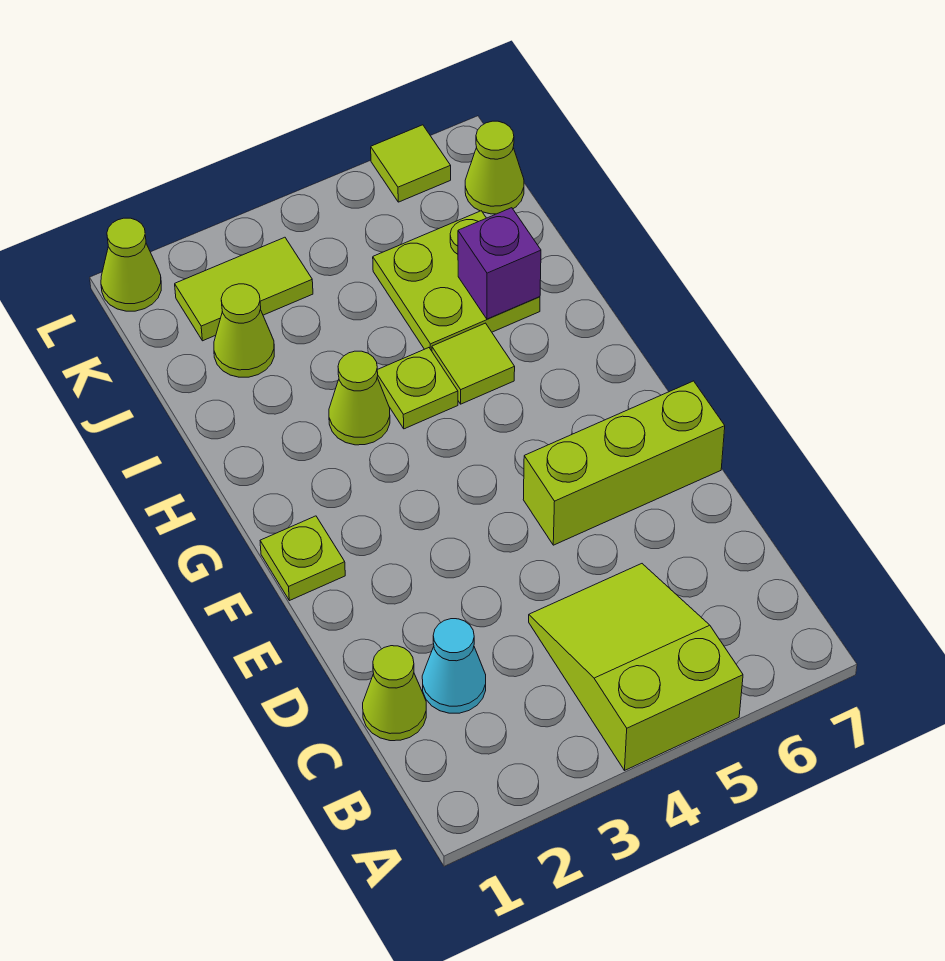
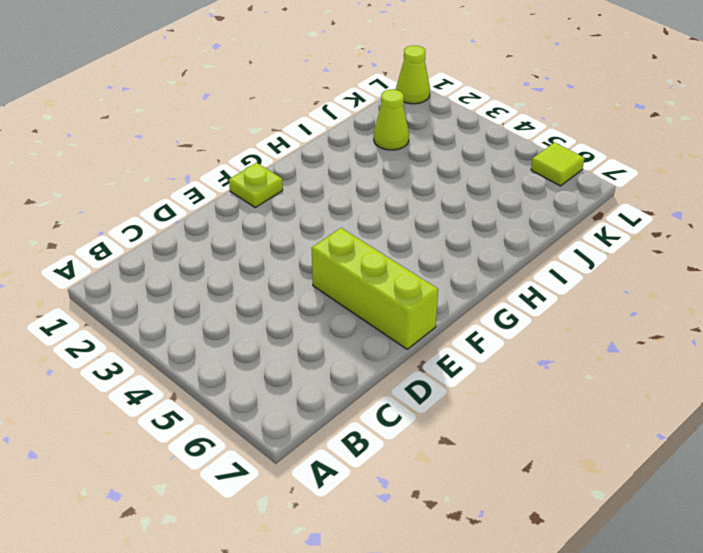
none -> lime 2x3 slope [529,564,743,770]
none -> lime 1x1 cone [363,646,426,741]
none -> cyan 1x1 cone [422,619,486,713]

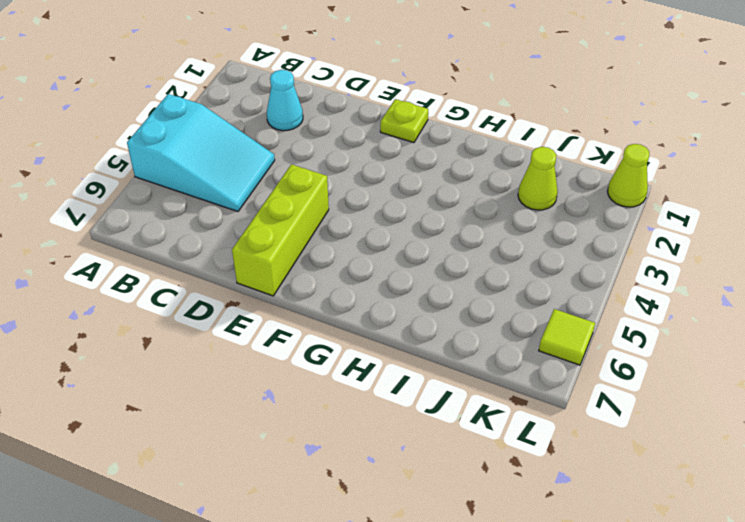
cyan 2x3 slope [127,94,275,211] -> lime 2x3 slope [529,564,743,770]
none -> lime 1x1 cone [363,646,426,741]
none -> lime 1x1 cone [329,351,390,445]
none -> lime 1x1 plate [377,348,458,429]

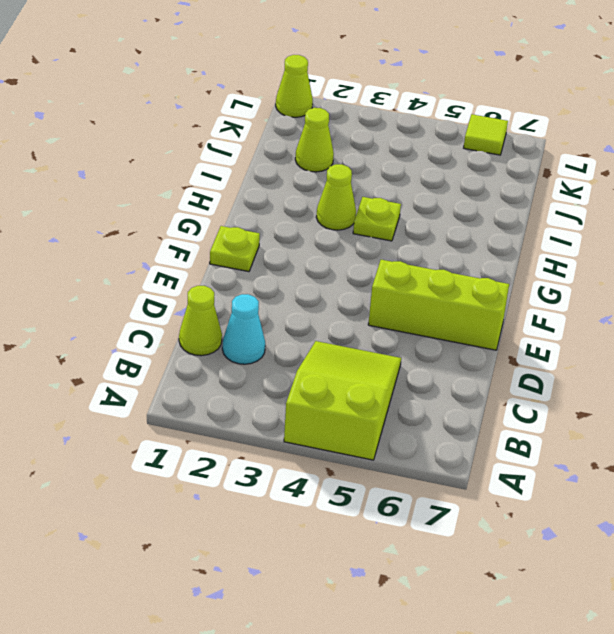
none -> lime 1x1 tile [432,323,515,404]
none -> lime 2x2 plate [373,211,540,351]
none -> lime 1x2 tile [175,237,313,341]

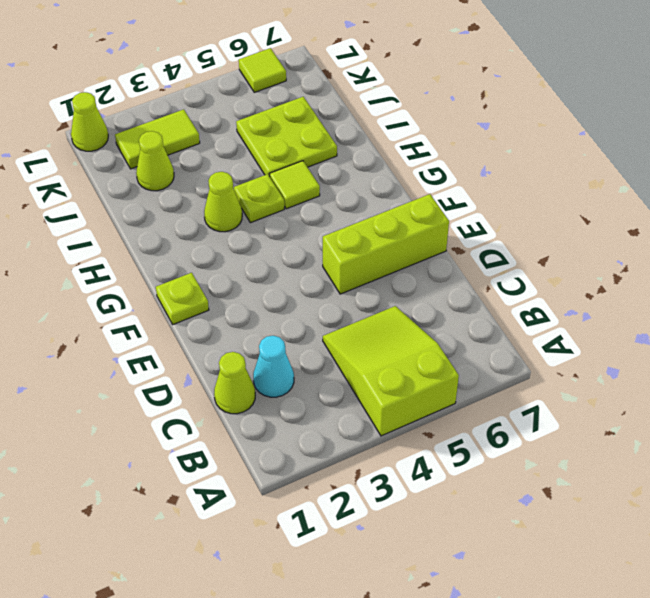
none -> lime 1x1 cone [465,121,524,214]
none -> purple 1x1 brick [458,208,541,319]

